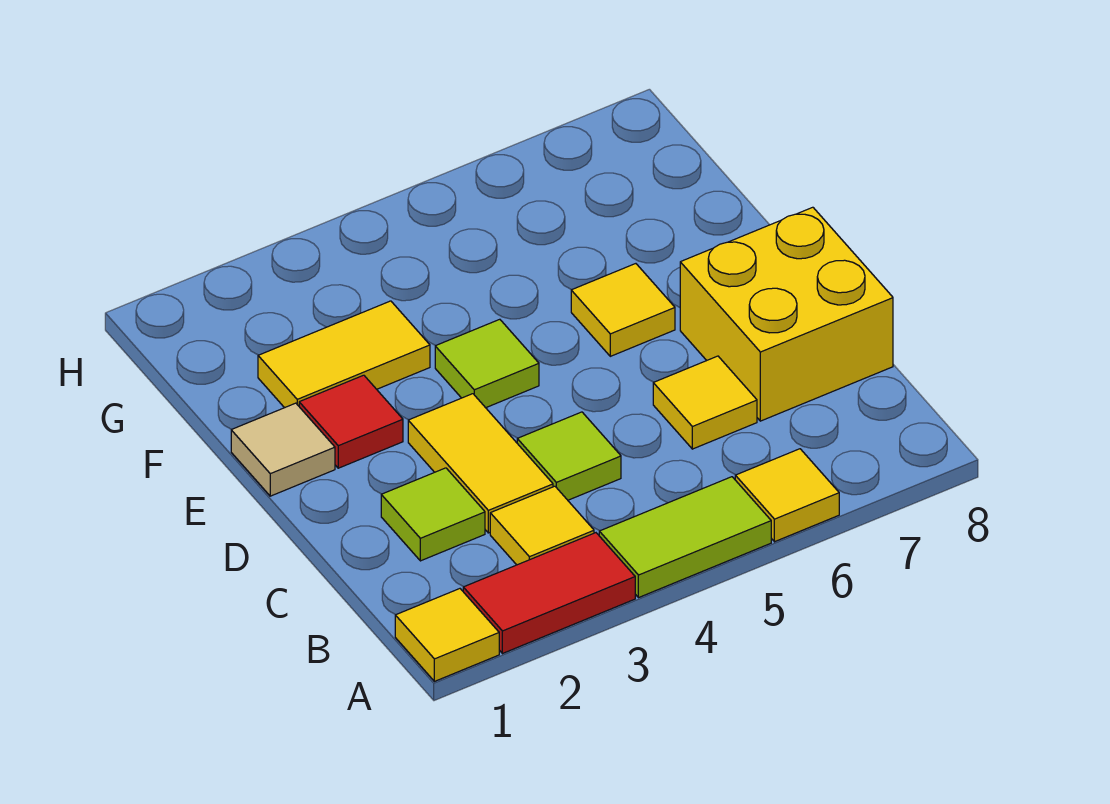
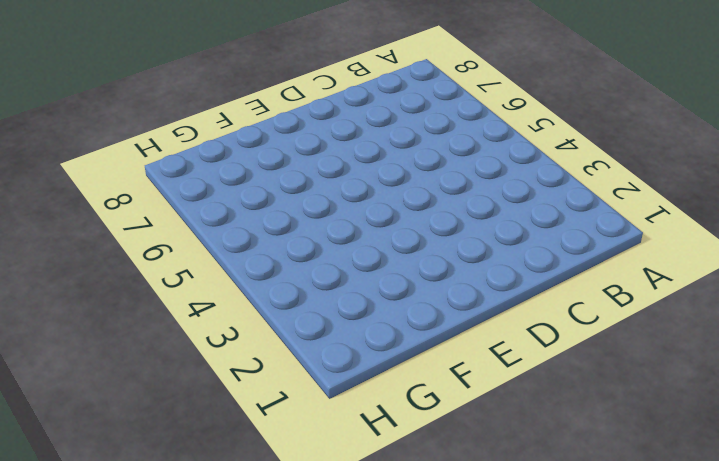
none -> yellow 1x1 tile [395,589,499,681]
none -> red 1x2 tile [463,533,635,654]
none -> lime 1x2 tile [599,477,771,598]

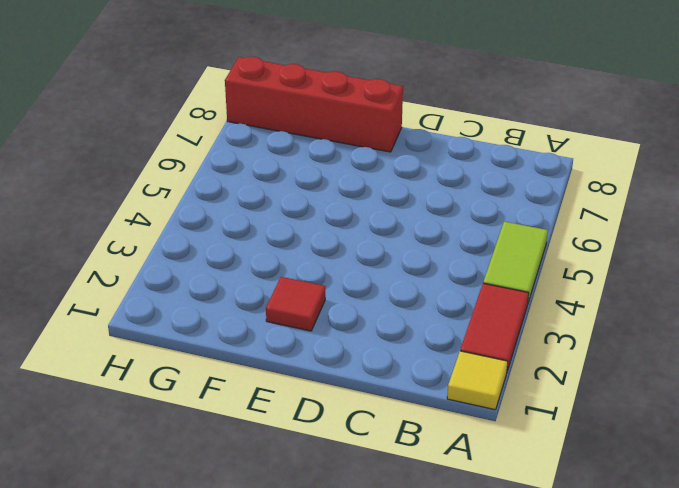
red 1x4 brick [225,57,403,152] -> none
none -> yellow 1x1 tile [735,449,839,542]
none -> yellow 1x1 tile [490,486,594,565]
none -> lime 1x1 tile [381,468,485,561]

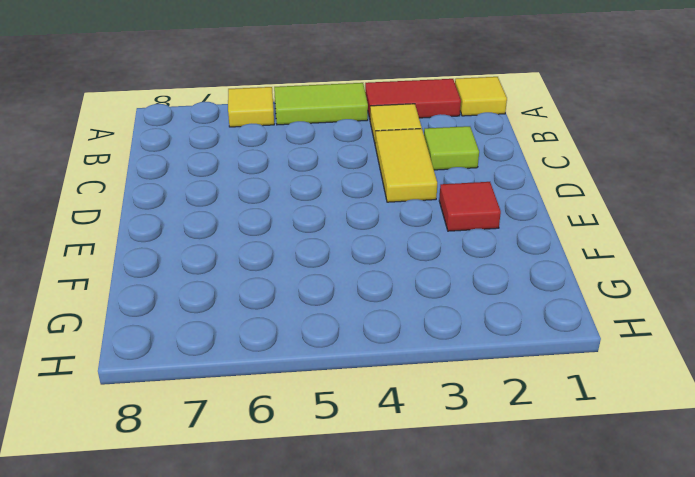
none -> lime 1x1 tile [517,412,621,500]
none -> yellow 1x1 tile [653,356,757,449]
none -> yellow 2x2 brick [680,207,893,421]

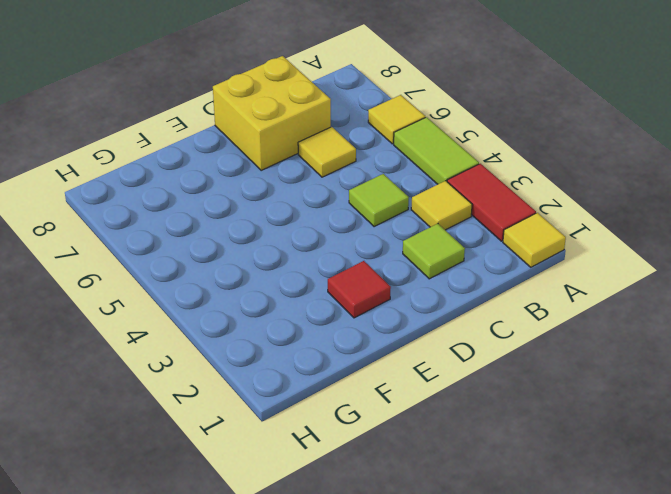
none -> yellow 1x2 tile [408,394,553,533]
none -> tan 1x1 tile [231,403,335,496]
none -> lime 1x1 tile [435,319,539,408]

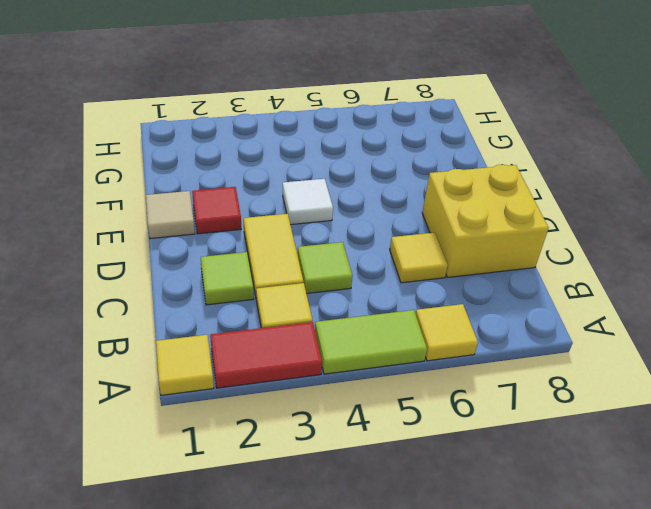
white 1x1 tile [283,179,333,225] -> lime 1x1 tile [435,319,539,408]
none -> yellow 1x1 tile [571,264,675,356]
none -> yellow 1x2 tile [258,301,430,408]

